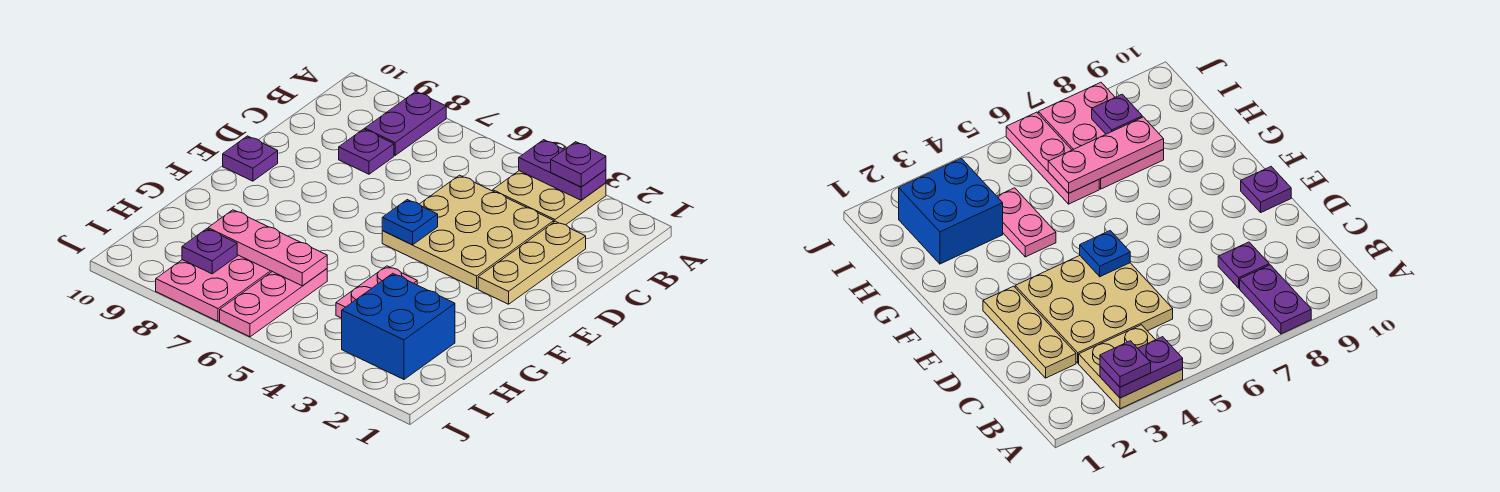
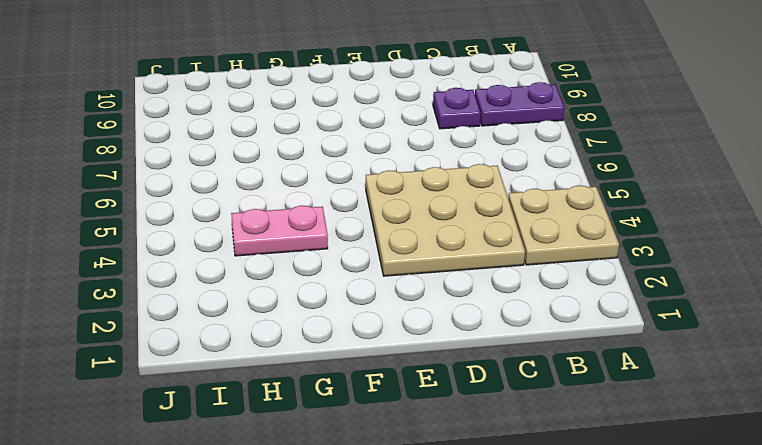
none -> tan 1x3 plate [478,221,586,304]
none -> purple 1x1 plate [223,136,278,181]
none -> blue 2x2 brick [342,273,455,379]

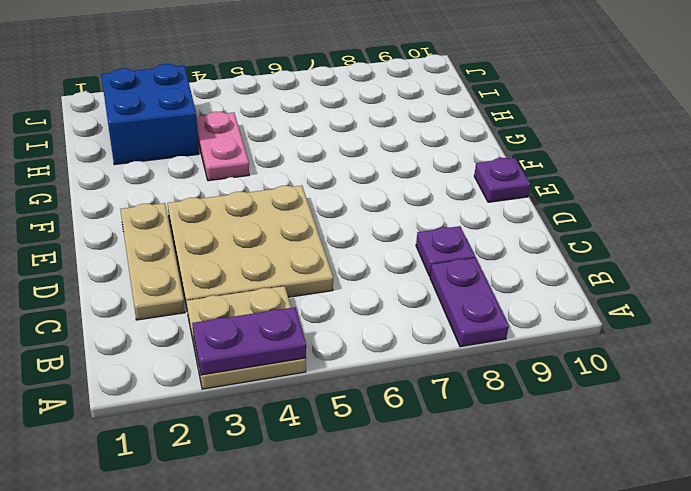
none -> pink 1x3 plate [220,269,327,337]
none -> pink 2x3 plate [156,255,272,321]
none -> blue 1x1 plate [382,200,438,245]

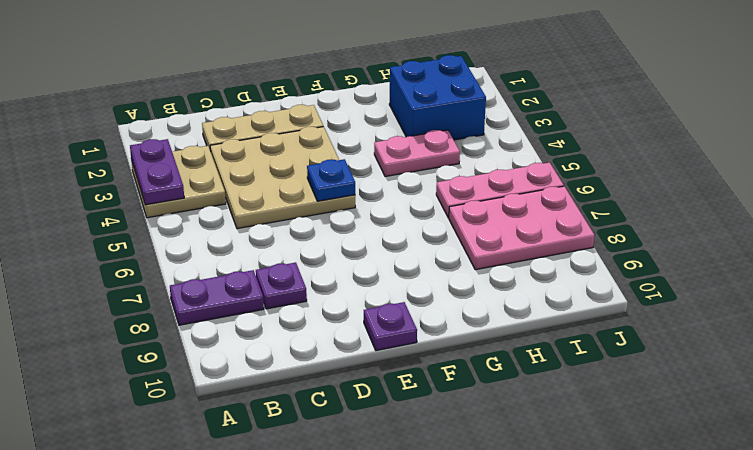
none -> pink 1x3 plate [208,210,327,286]
none -> purple 1x1 plate [182,229,237,274]
none -> purple 1x1 plate [551,142,606,187]

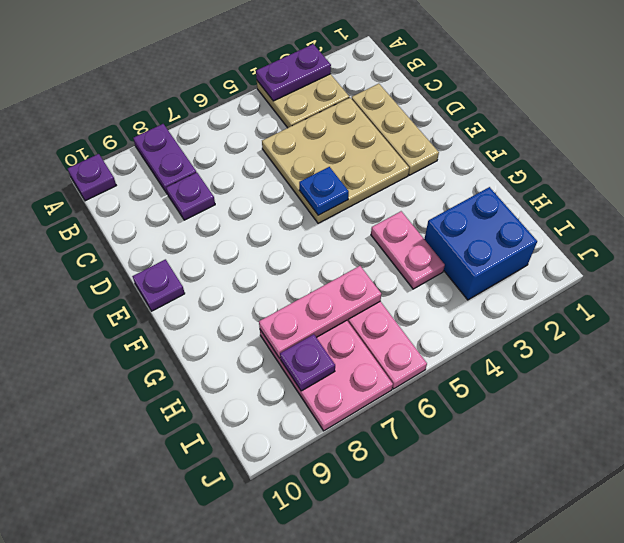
purple 1x1 plate [68,154,116,201] -> purple 1x1 plate moved to [551,142,606,187]

